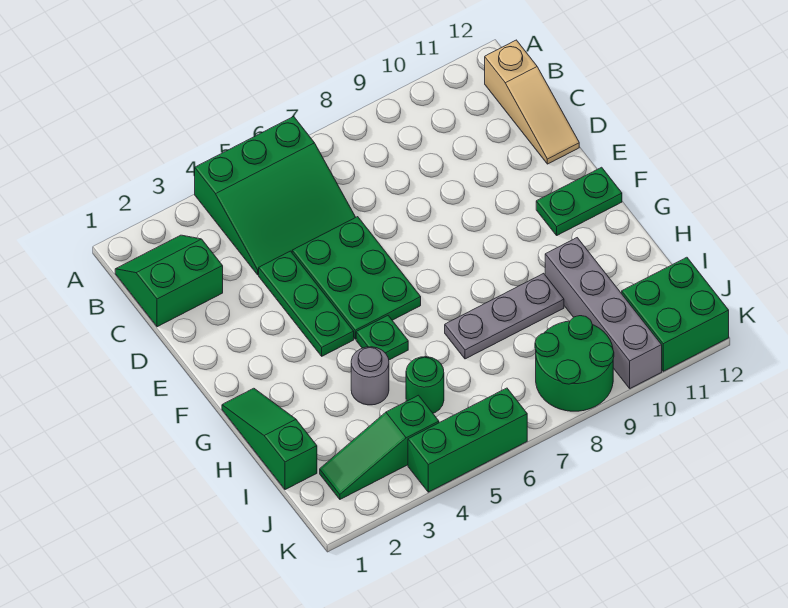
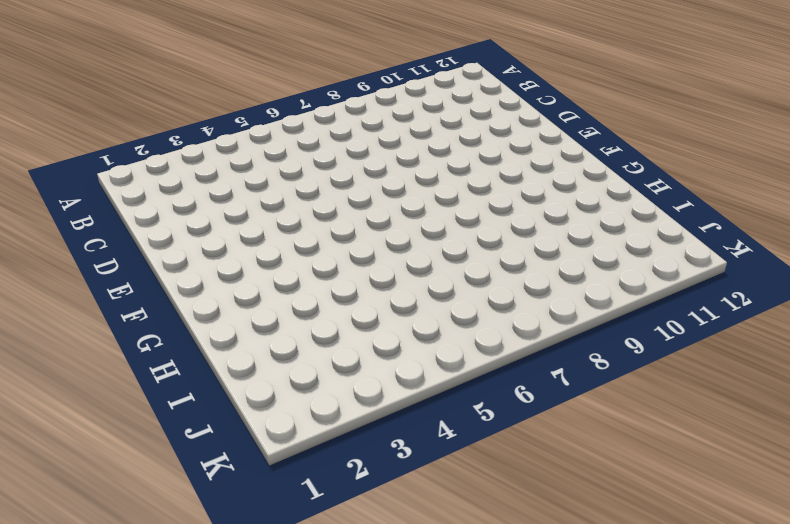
none -> green 3x3 slope [195,116,356,275]
none -> green 2x2 slope [115,235,223,327]
none -> tan 1x3 slope [485,40,579,164]

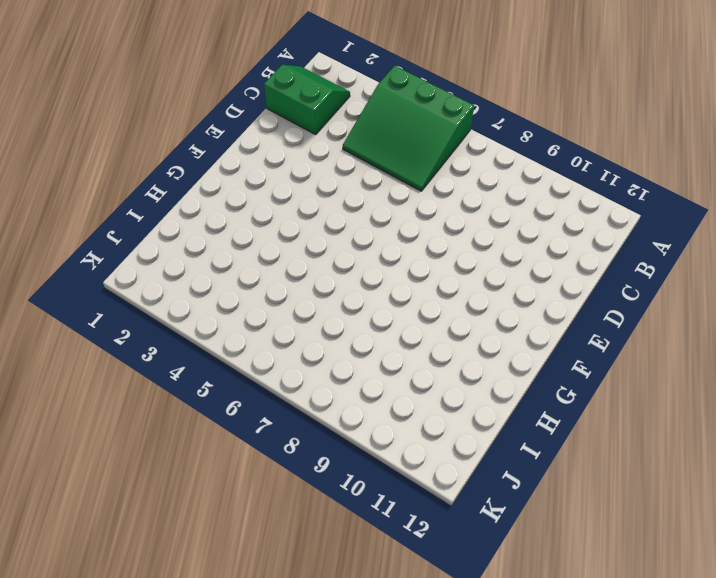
none -> tan 1x3 slope [485,40,579,164]
none -> green 1x3 plate [259,251,354,356]
none -> green 2x3 plate [292,217,421,339]

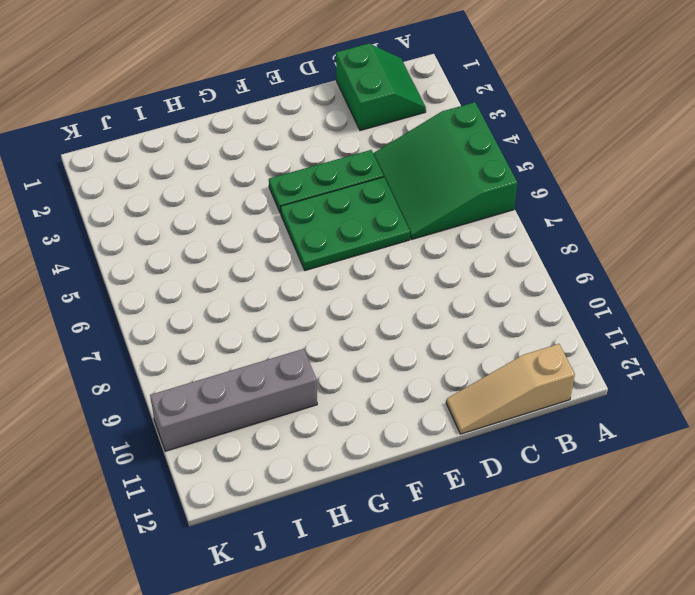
none -> green 1x2 plate [536,167,622,235]
none -> green 1x3 slope [222,388,317,490]
none -> green 1x1 plate [356,316,408,360]

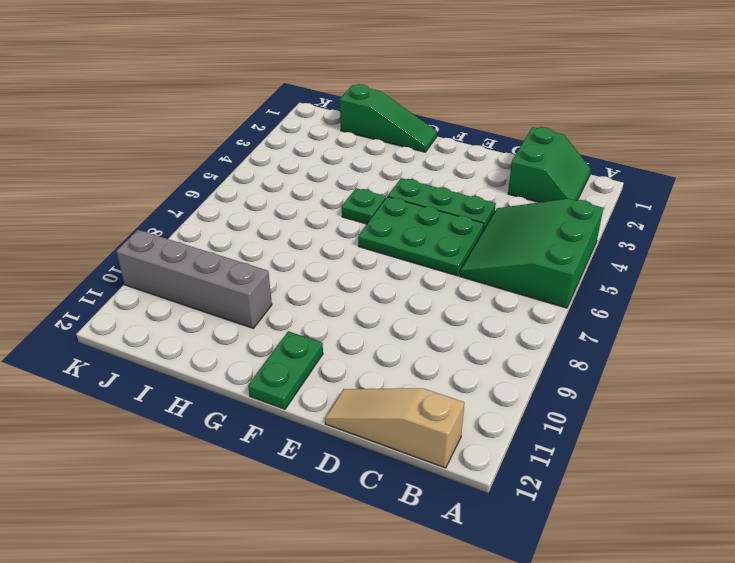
none -> grey 1x1 round brick [351,347,389,405]
none -> grey 1x3 plate [445,273,564,359]
none -> green 1x1 round brick [406,357,444,413]

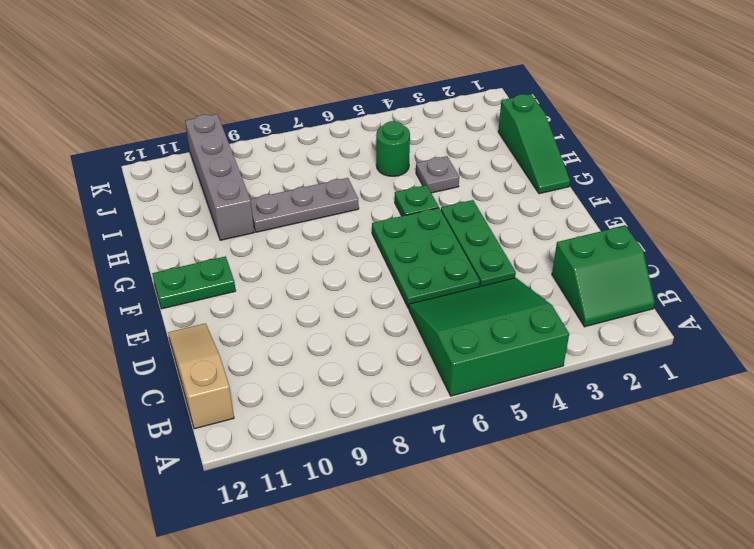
grey 1x1 plate [416,156,459,193] -> grey 1x1 round brick [351,347,389,405]
none -> green 1x3 slope [320,395,439,499]
none -> green 2x2 round brick [535,316,614,411]
none -> green 2x2 brick [622,257,729,371]

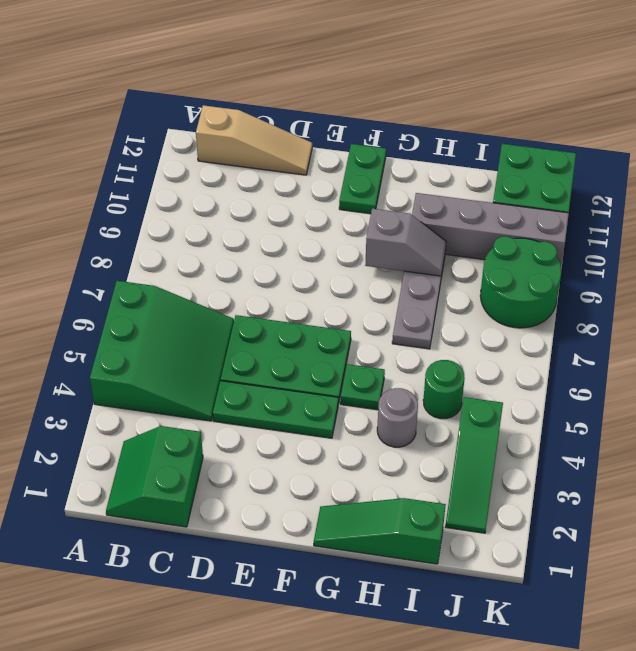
grey 1x2 slope [365,209,446,276] -> none
none -> green 1x3 brick [408,388,527,492]

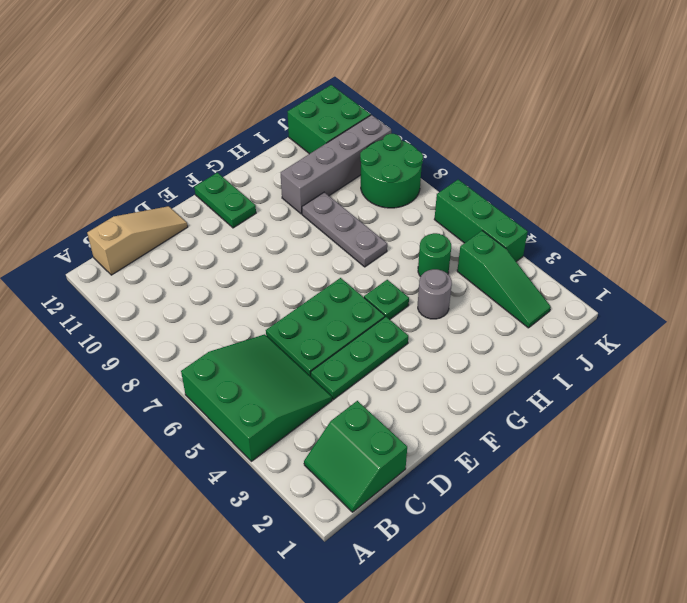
none -> green 1x3 slope [222,388,317,490]

